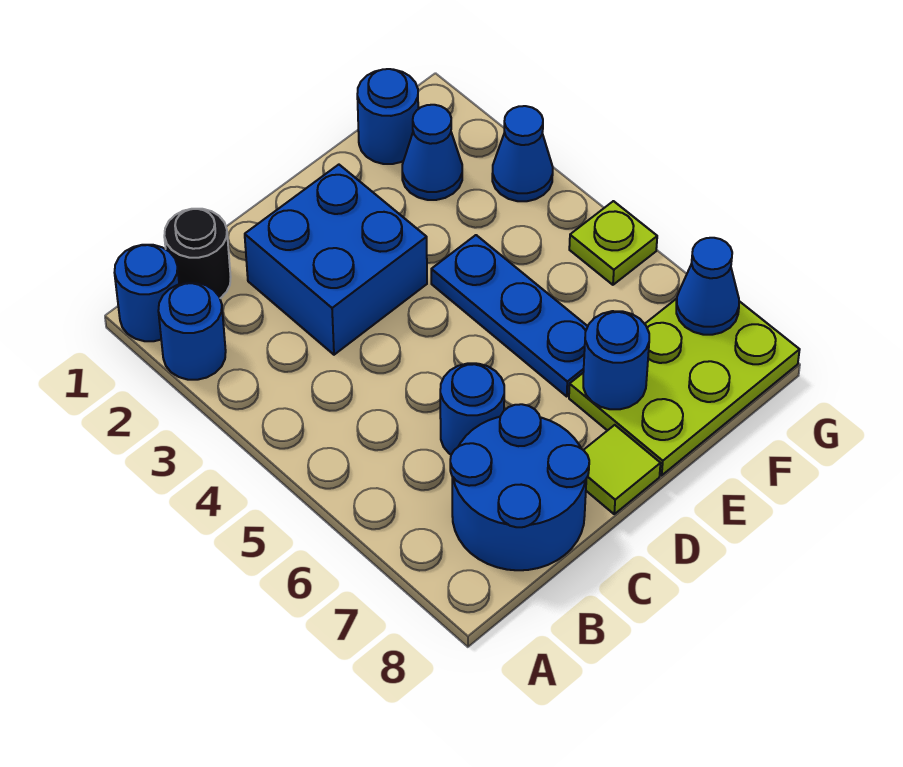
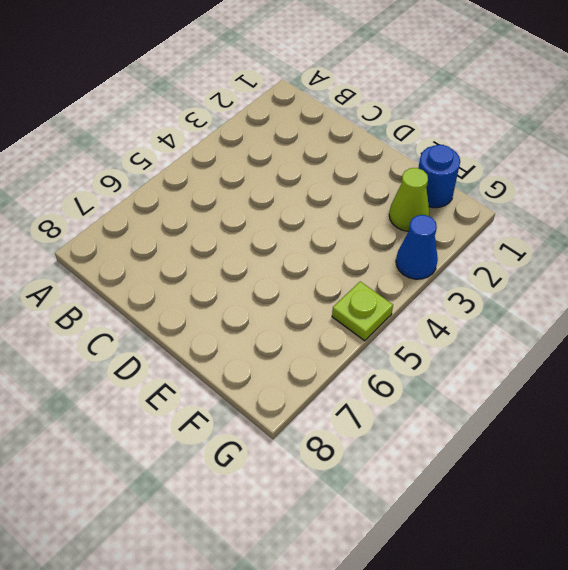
lime 1x1 cone [389,168,430,231] -> blue 1x1 cone [402,105,462,200]
none -> blue 1x1 round brick [114,245,179,341]
none -> blue 1x1 round brick [158,283,226,380]
none -> black 1x1 round brick [164,209,231,298]

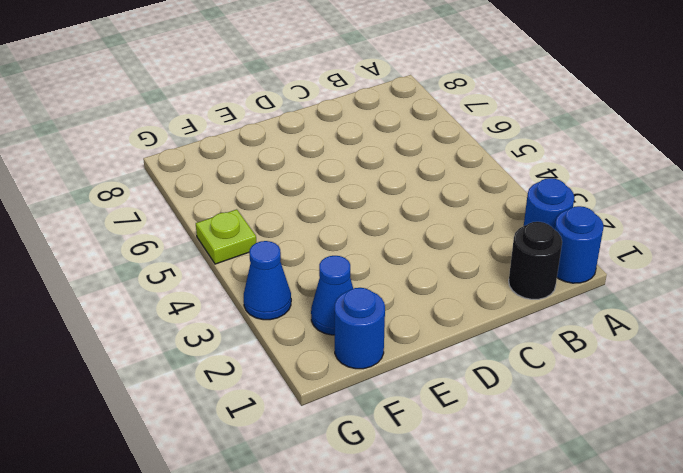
none -> blue 2x2 round brick [450,404,589,570]
none -> blue 2x2 brick [245,165,427,355]
none -> blue 1x1 round brick [440,363,504,455]

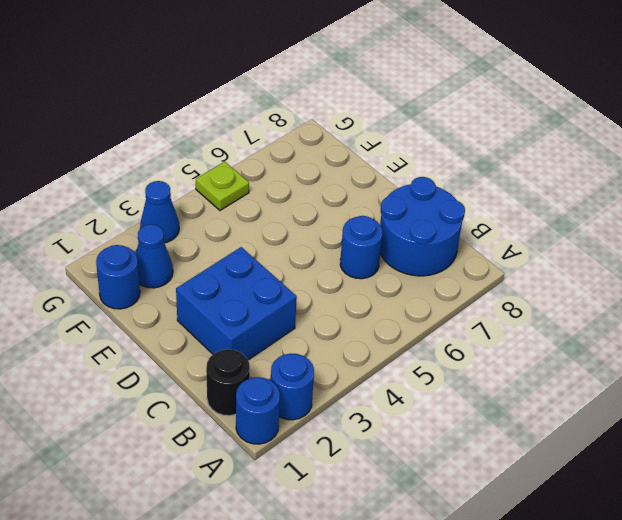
none -> lime 1x1 tile [584,425,661,514]
none -> blue 1x3 plate [431,235,588,396]
none -> lime 2x3 plate [569,299,800,475]

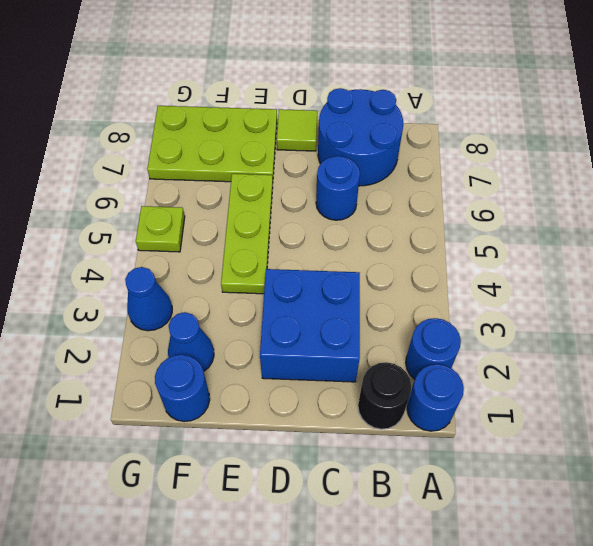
lime 1x3 plate [221,174,273,294] -> blue 1x3 plate [431,235,588,396]
none -> blue 1x1 round brick [583,311,649,409]
none -> blue 1x1 cone [676,238,739,335]

